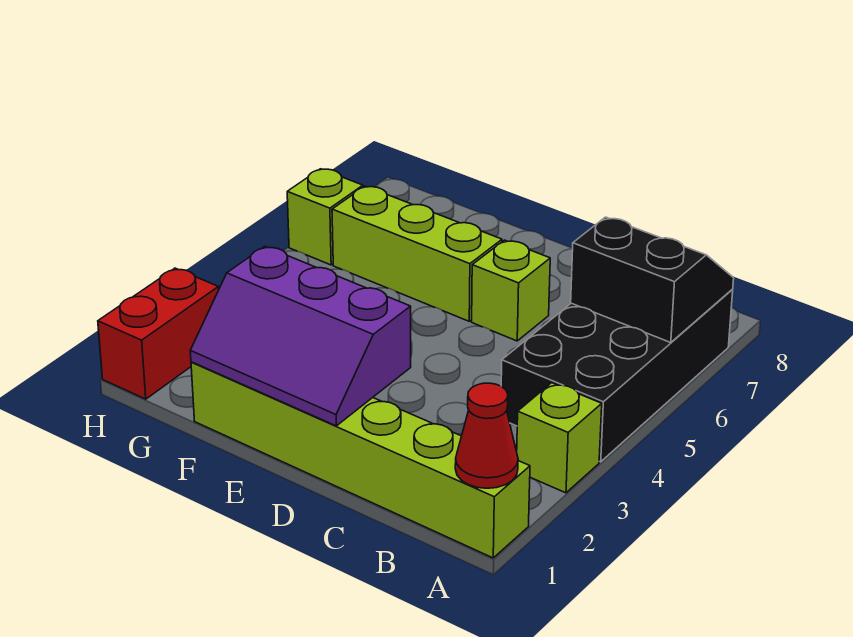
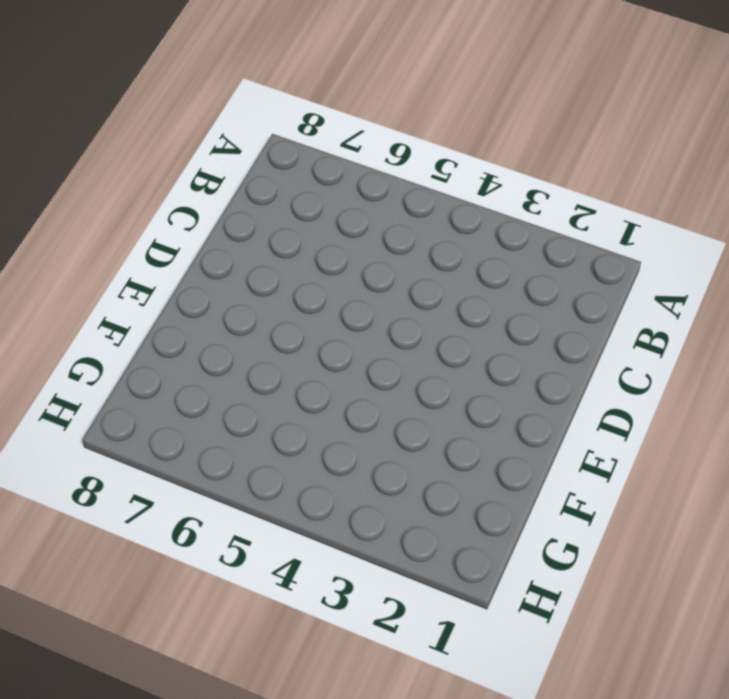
none -> lime 1x6 brick [191,362,530,558]
none -> lime 1x1 brick [517,383,602,493]

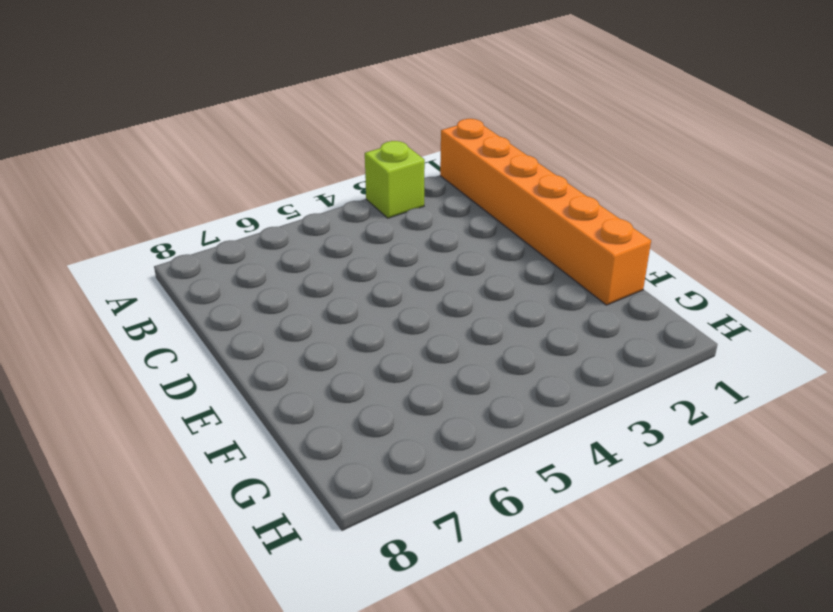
orange 1x6 brick [440,119,651,305] -> lime 1x6 brick [191,362,530,558]
none -> black 2x4 brick [501,290,733,462]
none -> lime 1x1 brick [472,240,550,341]

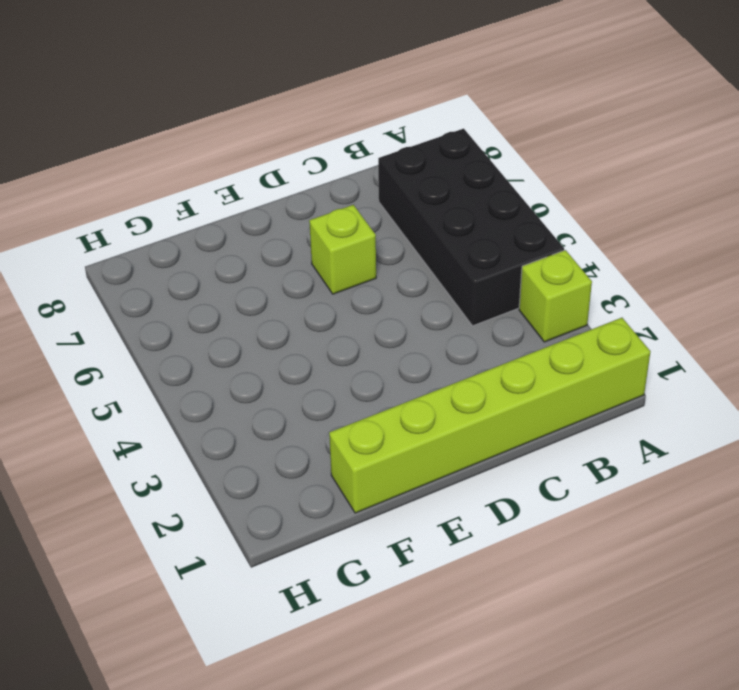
none -> lime 1x3 brick [332,186,502,321]
none -> red 1x2 brick [98,268,219,399]

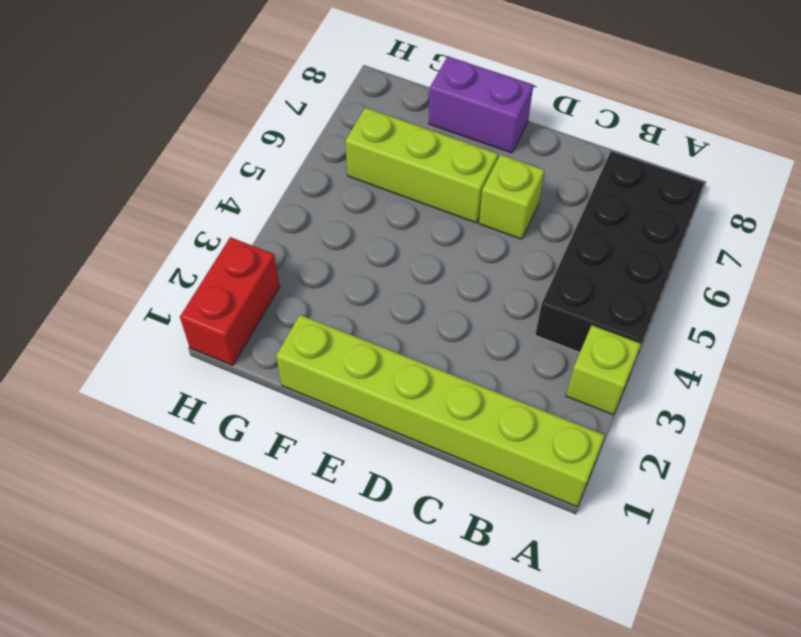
purple 1x2 brick [429,56,533,153] -> none
none -> lime 1x1 brick [287,169,363,265]
none -> red 1x1 cone [455,383,518,488]

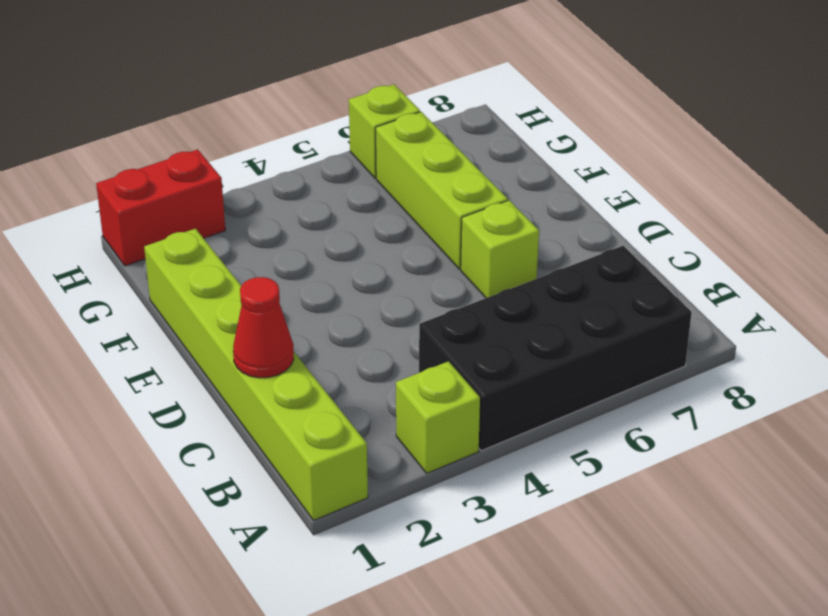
red 1x1 cone [233,277,294,378] -> red 1x1 cone moved to [455,383,518,488]
none -> black 2x2 slope [571,217,734,343]
none -> purple 2x3 slope [190,247,411,426]

